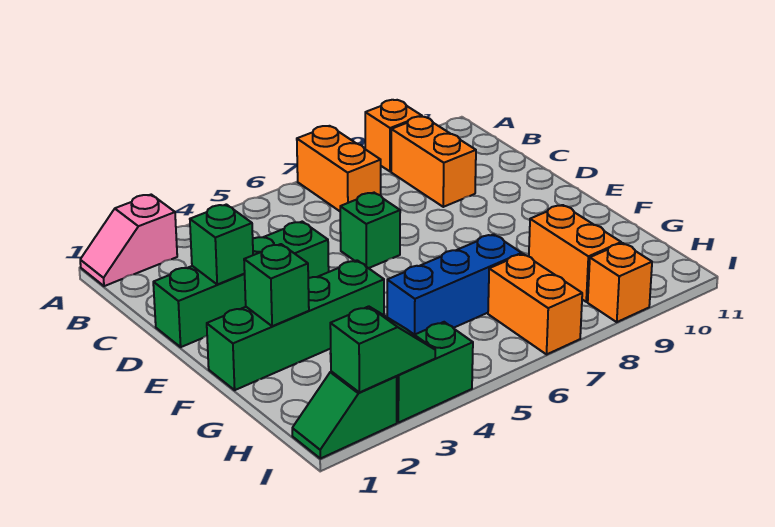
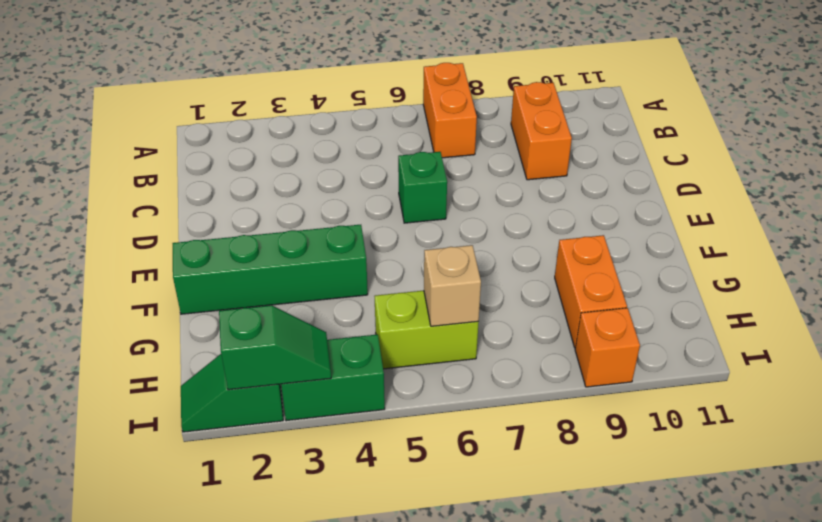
lime 1x2 brick [375,290,479,369] -> none
tan 1x1 brick [424,245,481,326] -> none
none -> pink 1x2 slope [80,195,177,286]
none -> orange 1x1 brick [365,100,422,172]
none -> green 1x4 brick [153,222,329,347]

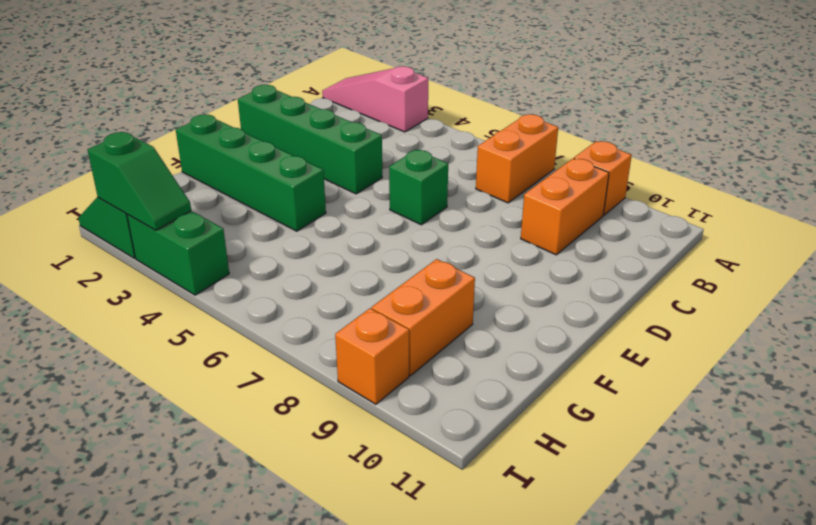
pink 1x3 slope [322,66,428,132] -> pink 1x2 slope [80,195,177,286]
none -> blue 1x3 brick [387,234,522,335]
none -> orange 1x2 brick [488,254,582,354]
none -> green 1x1 brick [190,204,253,284]

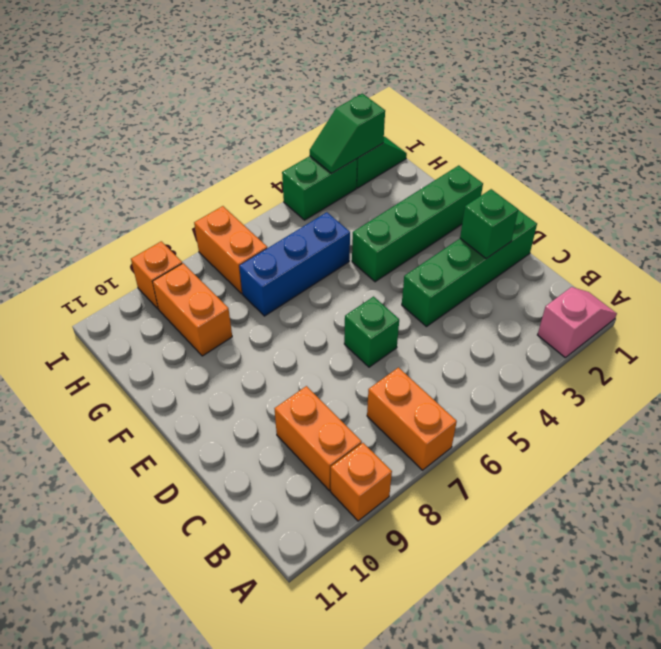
none -> green 1x1 brick [244,244,309,326]

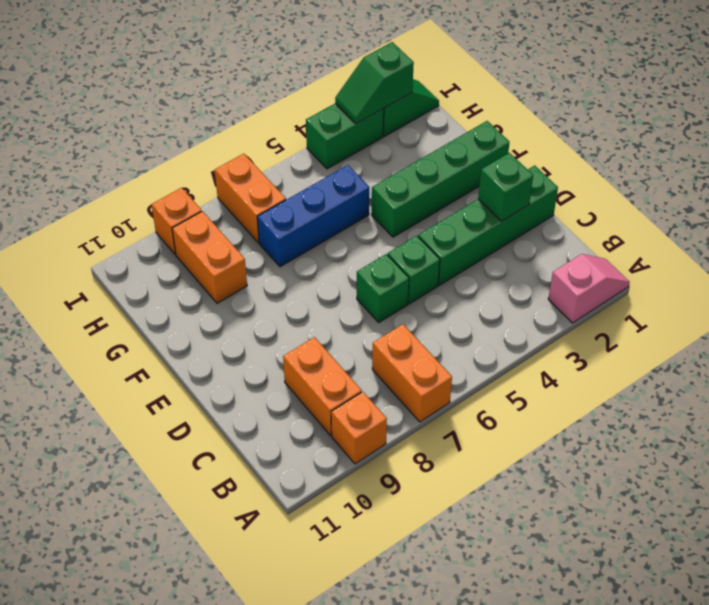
green 1x1 brick [388,236,440,304] -> green 1x1 brick moved to [244,244,309,326]

